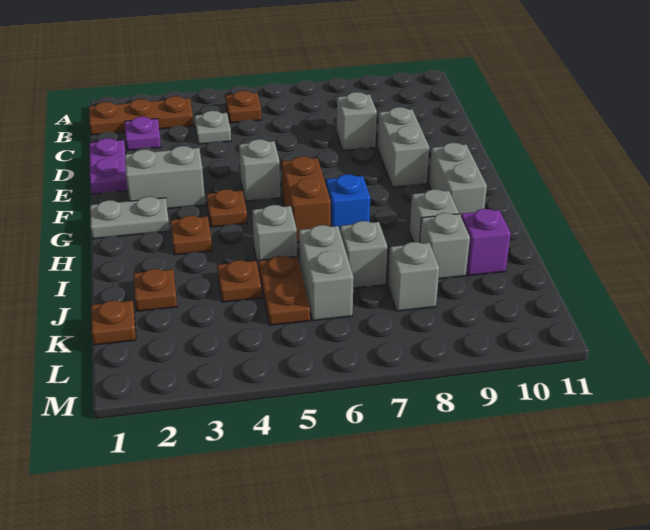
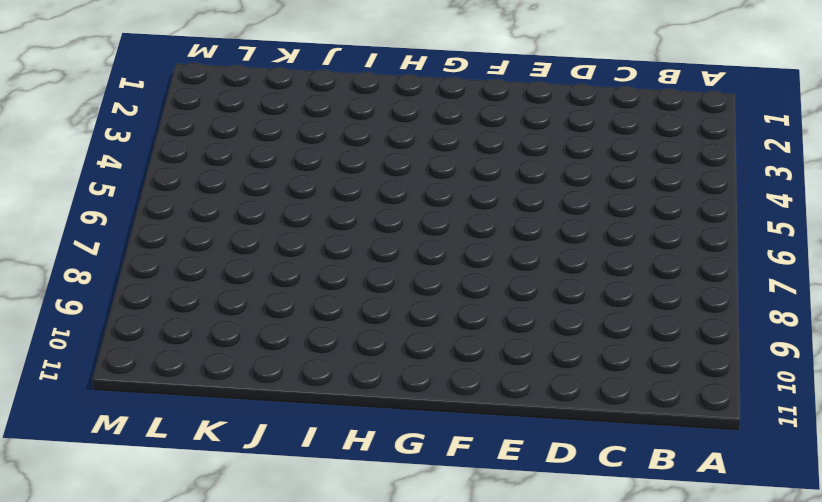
none -> brown 1x3 plate [89,96,194,135]
none -> brown 1x1 plate [226,91,262,123]
none -> purple 1x1 plate [125,117,161,151]

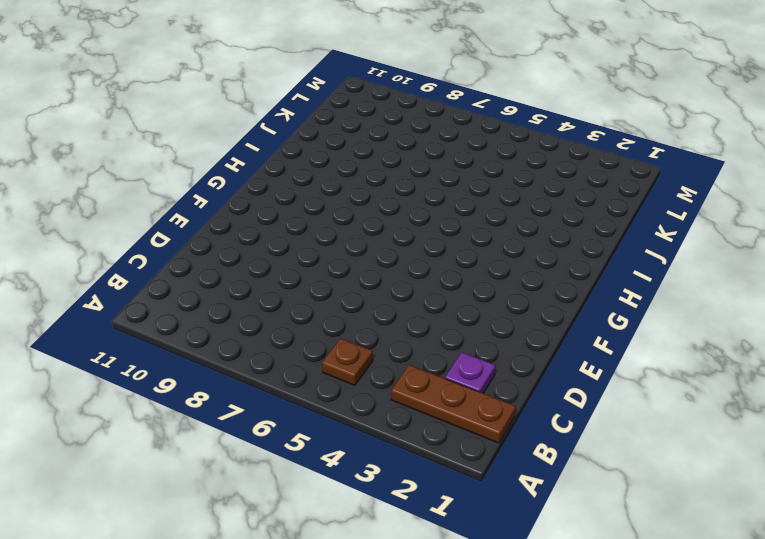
none -> grey 1x1 plate [195,111,231,144]
none -> purple 1x2 plate [89,138,128,194]
none -> grey 1x1 brick [337,92,377,151]

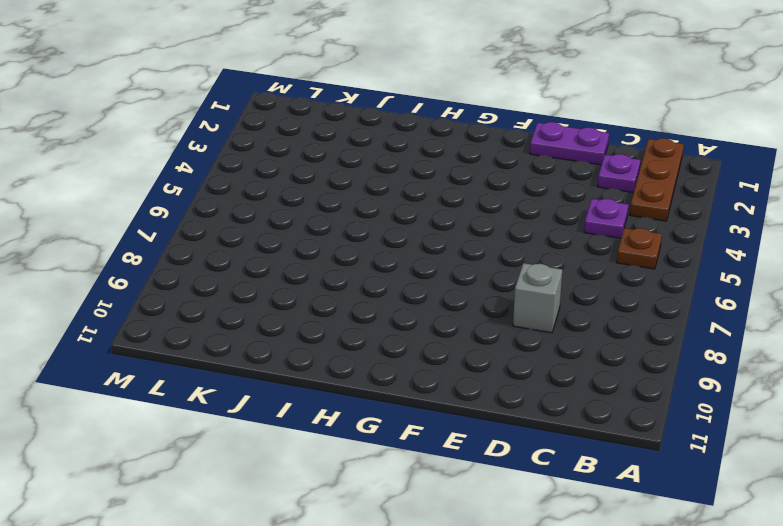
purple 1x1 plate [584,199,628,238] -> grey 1x1 plate [195,111,231,144]
none -> grey 1x2 brick [378,107,429,187]
none -> grey 1x2 brick [125,146,205,209]
none -> grey 1x1 brick [239,139,280,201]

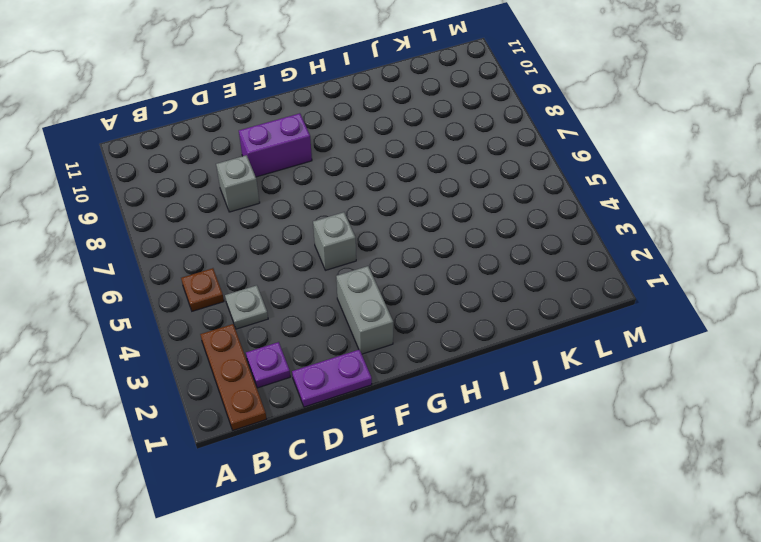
purple 1x2 brick [239,113,312,177] -> grey 1x2 brick [378,107,429,187]
none -> grey 1x2 plate [90,197,170,239]
none -> brown 1x1 plate [206,189,247,227]
none -> brown 1x2 brick [282,156,331,242]

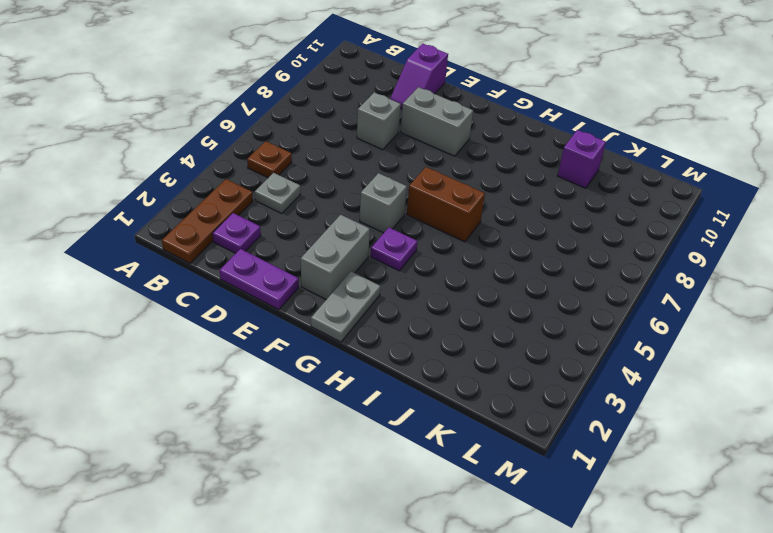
purple 1x2 slope [390,44,448,109] -> none
purple 1x1 plate [371,228,417,271] -> brown 1x1 plate [206,189,247,227]
none -> grey 1x2 brick [429,143,487,216]
none -> brown 1x1 plate [170,216,212,255]
none -> blue 1x1 brick [326,174,370,230]

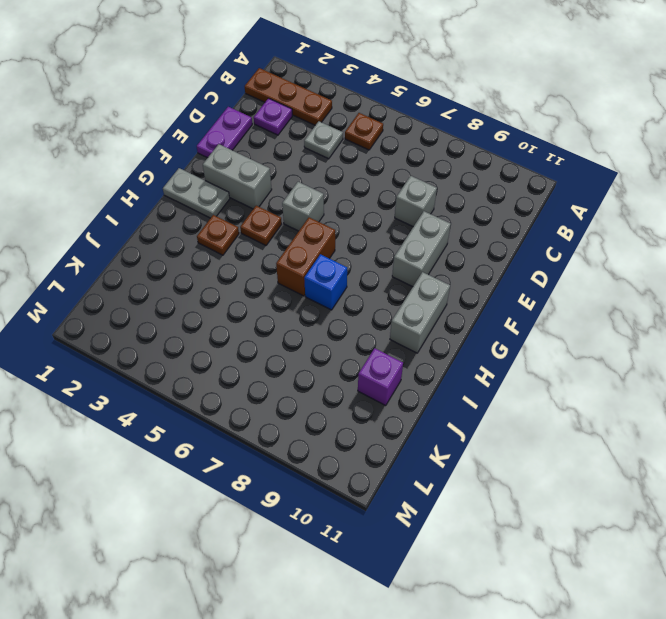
none -> grey 1x1 brick [252,205,297,270]
none -> grey 1x1 brick [410,189,459,243]
none -> brown 1x1 plate [133,269,177,311]

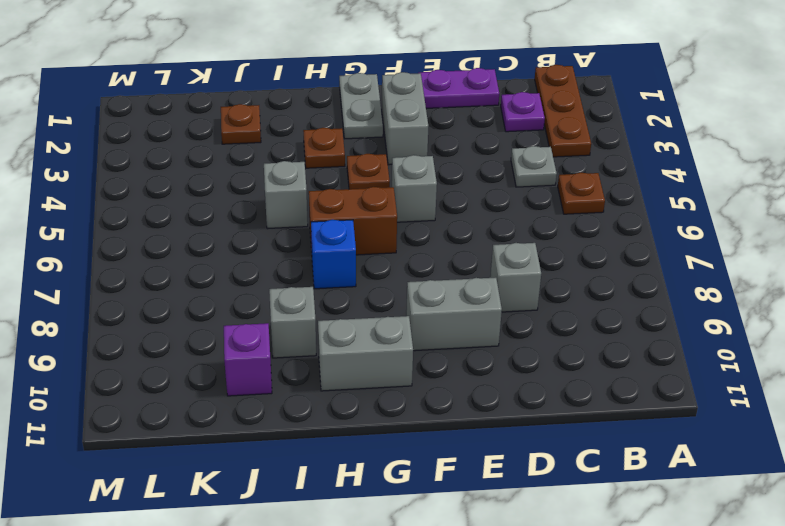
none -> brown 1x1 plate [217,260,262,302]
none -> brown 1x2 plate [258,256,310,325]
none -> grey 1x2 brick [299,225,354,321]

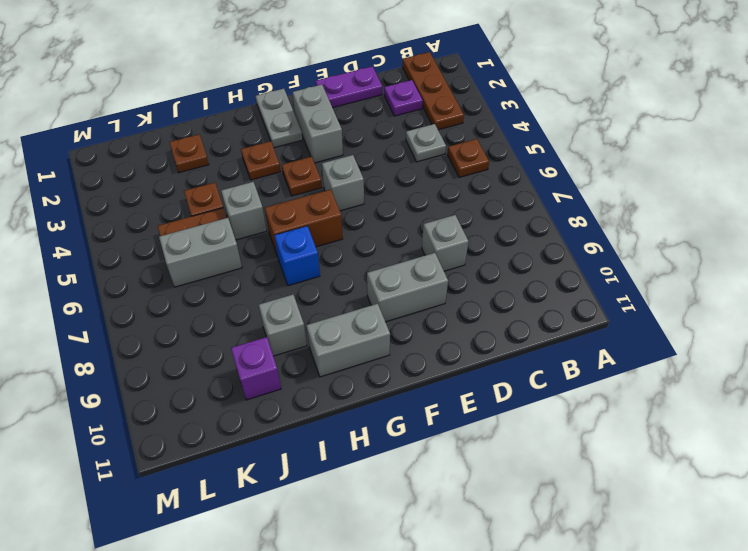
none -> grey 1x1 brick [340,221,387,288]
none -> grey 1x1 brick [420,213,470,279]
none -> brown 1x1 plate [91,300,136,345]

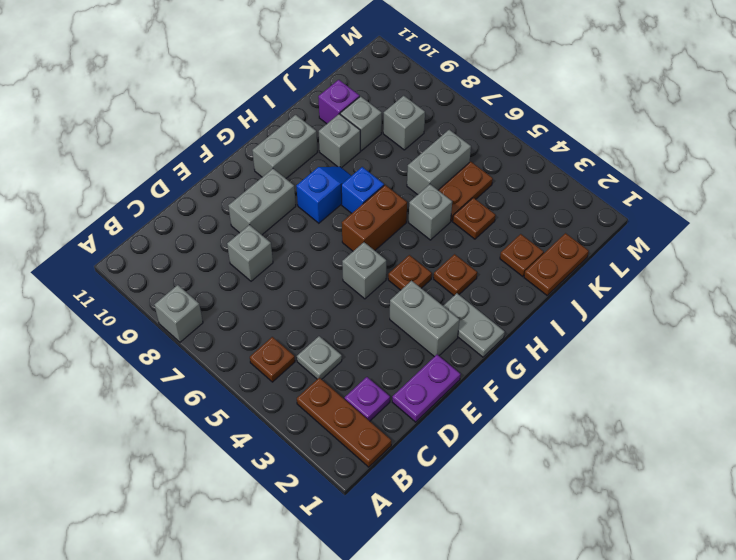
grey 1x1 brick [154,285,203,342] -> grey 1x1 brick moved to [340,221,387,288]
blue 1x2 slope [296,167,351,223] -> none
brown 1x2 plate [524,233,589,295] -> brown 1x1 plate [91,300,136,345]

